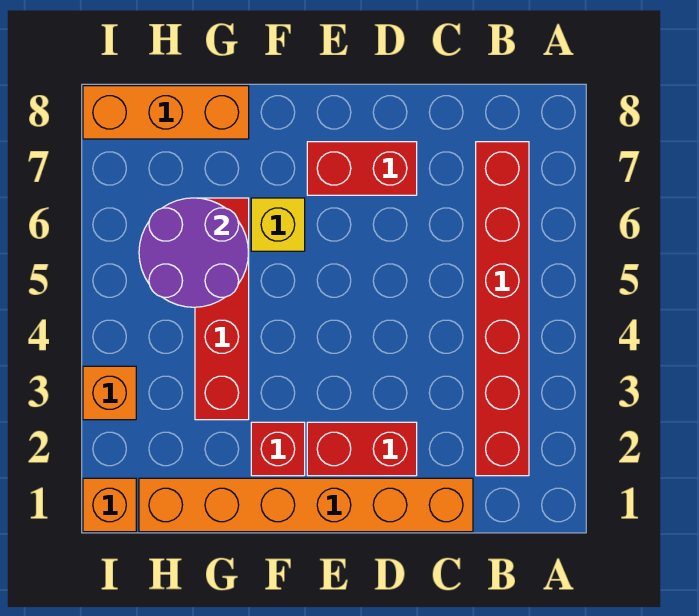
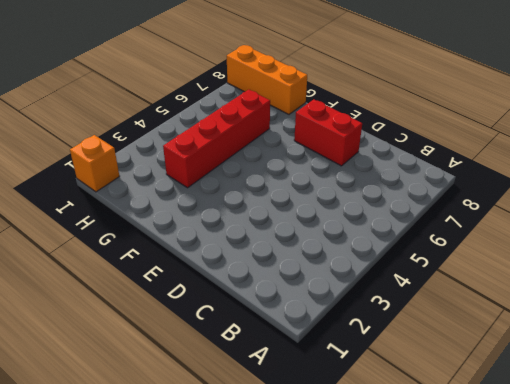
none -> red 1x6 brick [476,142,529,476]
none -> orange 1x6 brick [139,478,473,532]

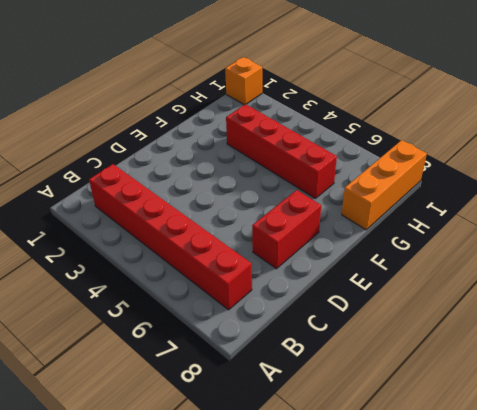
none -> orange 1x6 brick [139,478,473,532]
none -> red 1x2 brick [307,422,417,476]

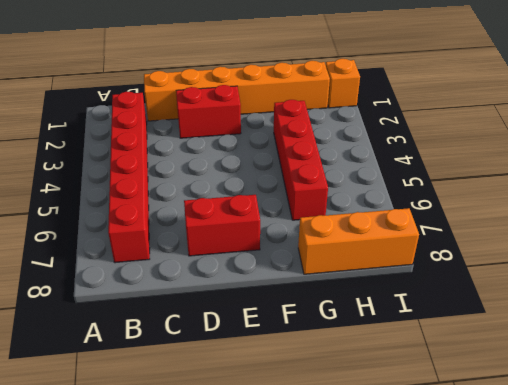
none -> red 1x1 brick [251,422,305,476]
none -> yellow 1x1 brick [251,198,305,251]

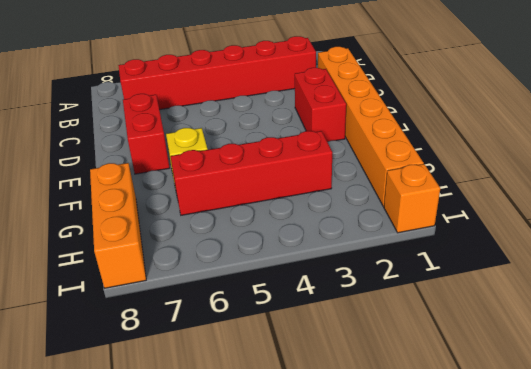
none -> red 1x1 brick [251,422,305,476]
none -> orange 1x1 brick [83,366,136,420]

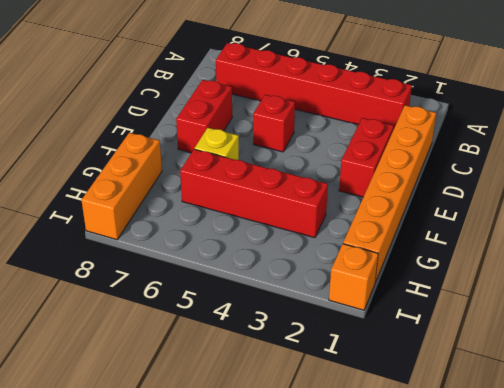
red 1x1 brick [253,95,295,152] -> red 1x1 brick moved to [251,422,305,476]
none -> orange 1x1 brick [83,366,136,420]
none -> purple 2x2 round brick [139,198,249,307]

